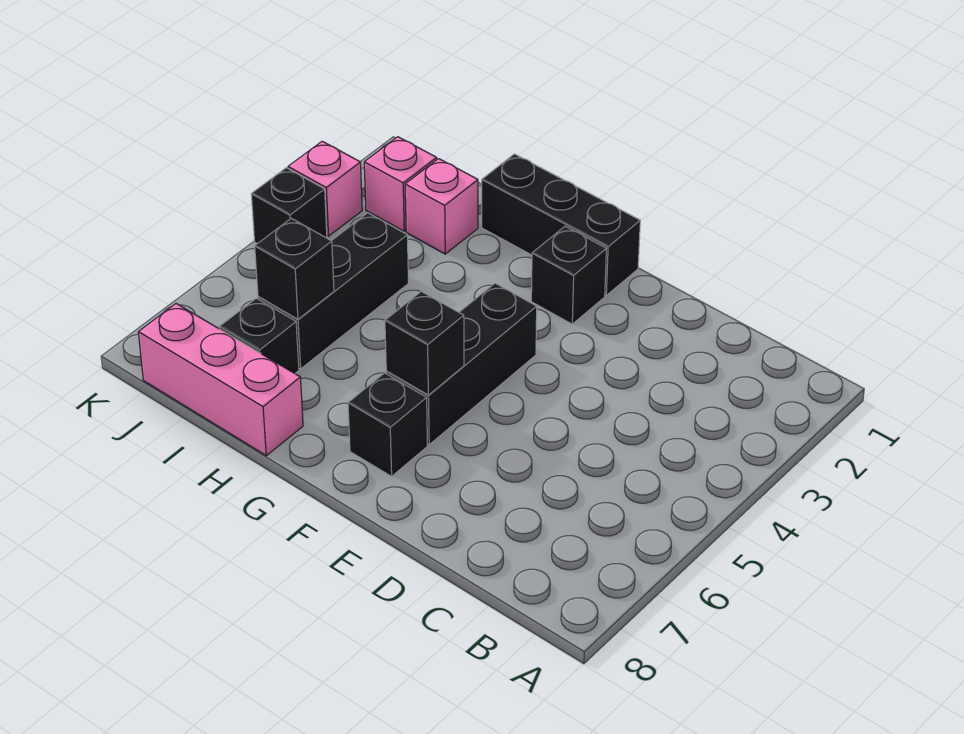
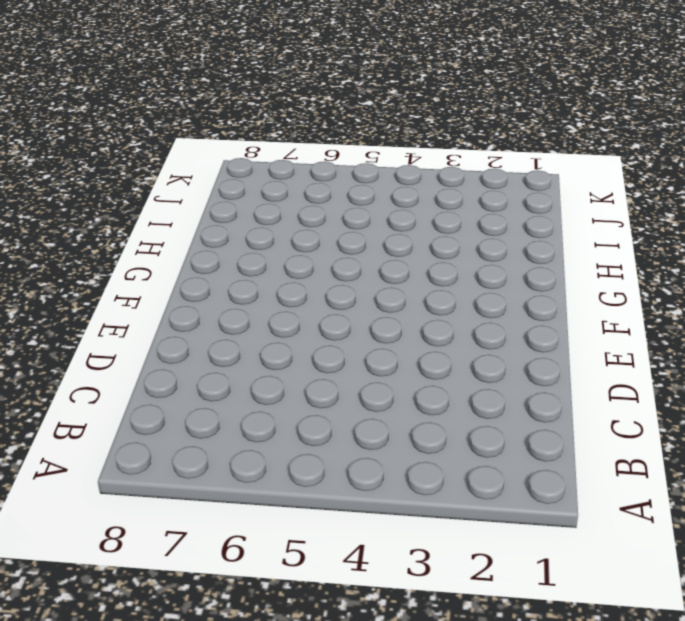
none -> black 1x3 brick [482,154,640,295]
none -> black 1x1 brick [531,226,606,324]
none -> black 1x3 brick [386,283,537,445]

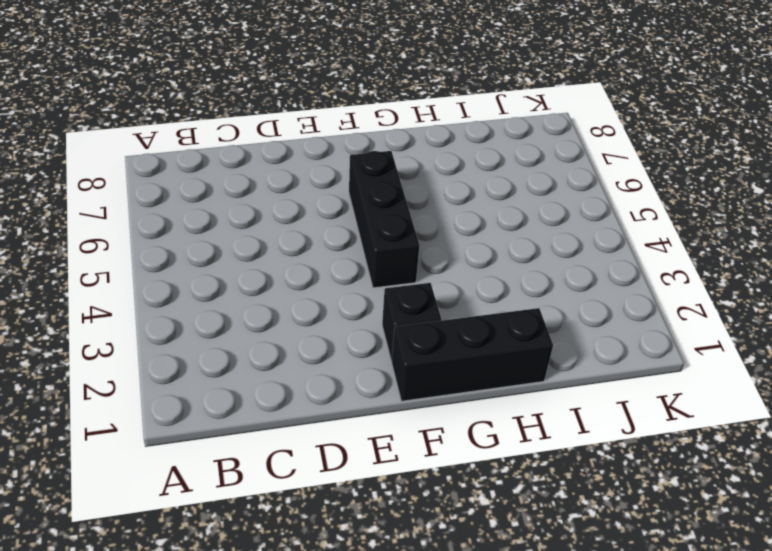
none -> black 1x1 brick [348,373,427,476]
none -> pink 1x3 brick [138,304,303,456]
none -> pink 1x1 brick [405,159,478,254]

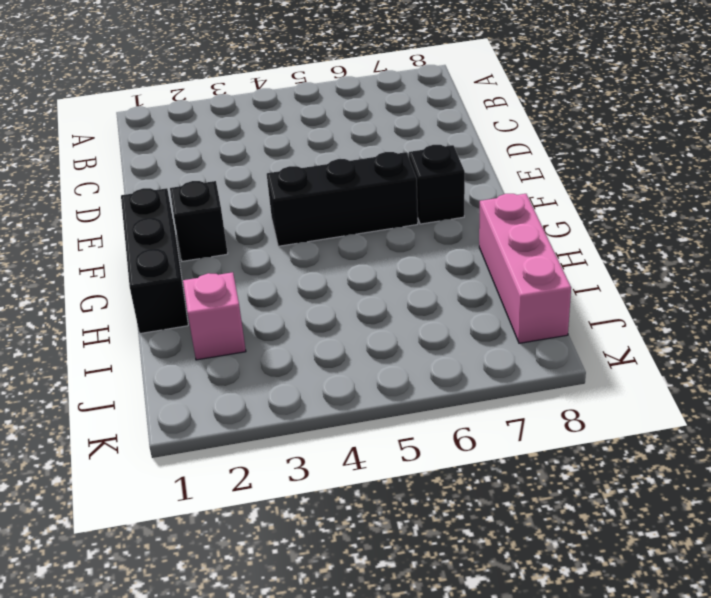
none -> black 1x3 brick [258,213,408,369]
none -> black 1x1 brick [219,298,299,373]
none -> pink 1x1 brick [364,137,437,231]

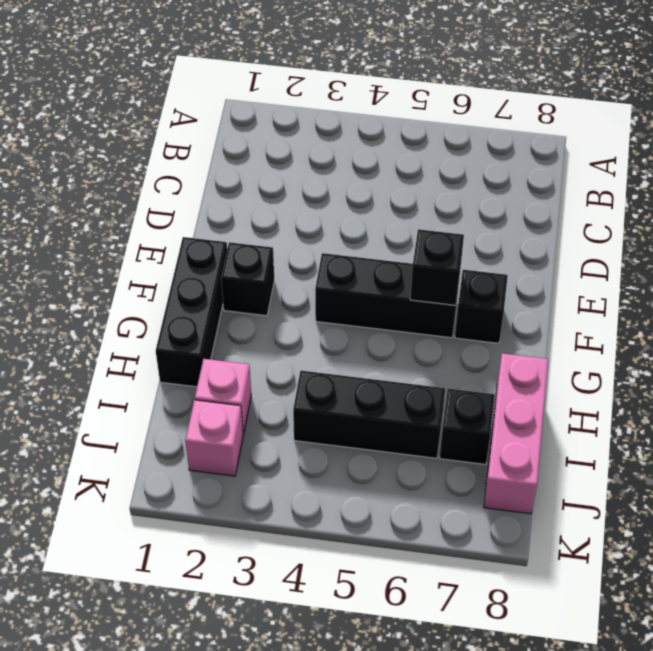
none -> pink 1x1 brick [288,141,362,236]
none -> black 1x1 brick [251,168,327,244]
none -> black 1x1 brick [255,218,334,319]

